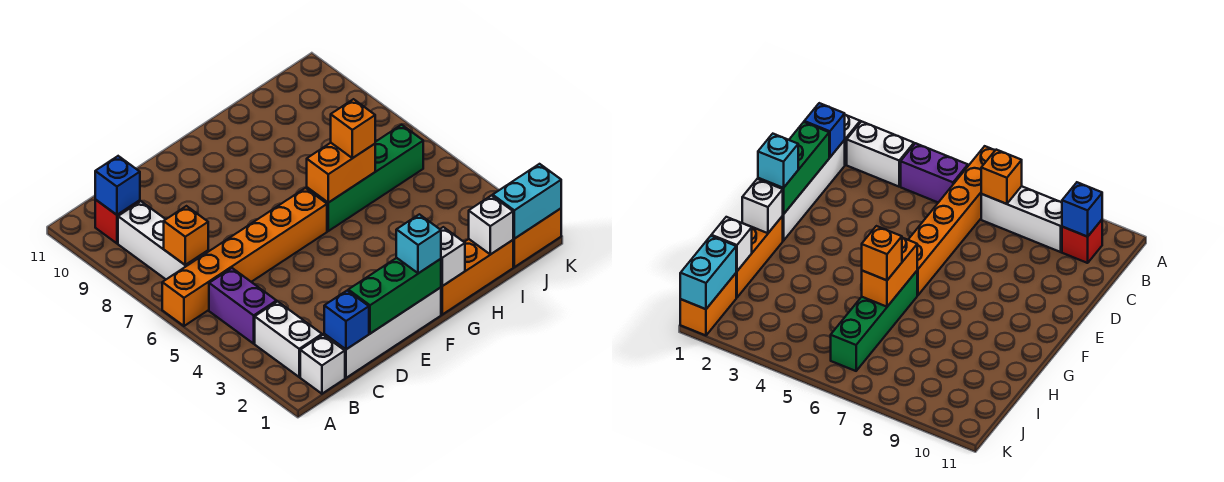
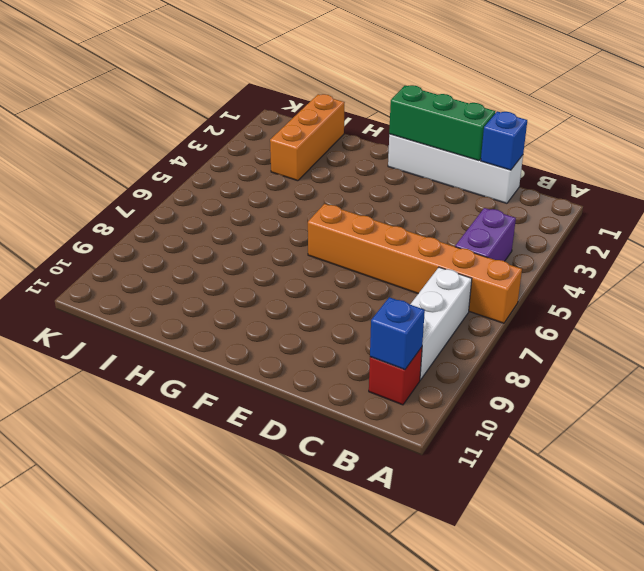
orange 1x3 brick [270,94,345,181] -> orange 1x3 brick turned to [441,239,513,315]
none -> white 1x1 brick [300,335,345,394]
none -> white 1x2 brick [255,301,322,377]
none -> green 1x4 brick [307,125,423,231]

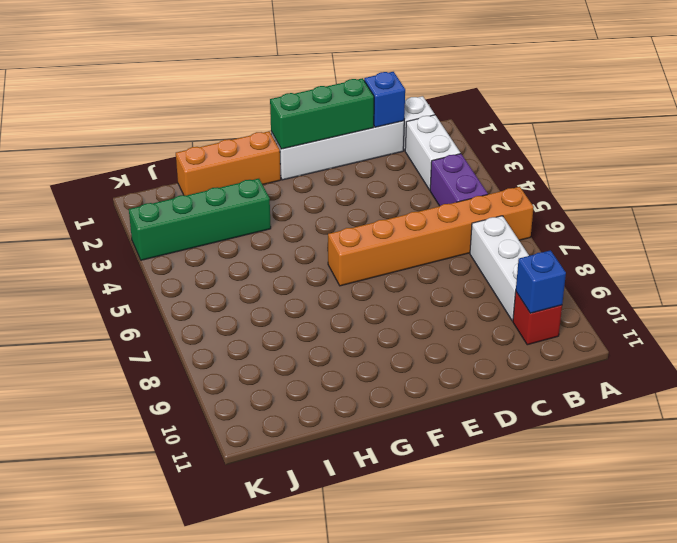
green 1x4 brick [129,179,271,260] -> green 1x4 brick moved to [307,125,423,231]
none -> orange 1x2 brick [513,209,561,267]
none -> orange 1x1 brick [164,206,208,265]
none -> white 1x1 brick [440,227,465,286]

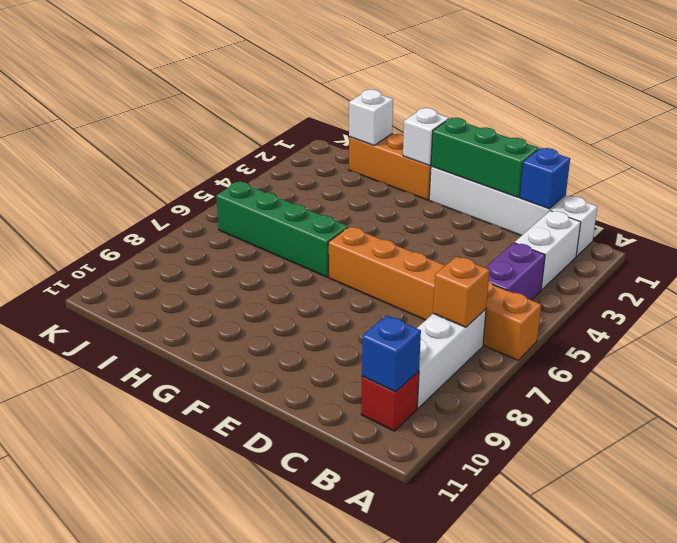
none -> orange 1x2 brick [513,209,561,267]
none -> orange 1x2 brick [307,143,375,203]
none -> cyan 1x2 brick [493,164,561,239]

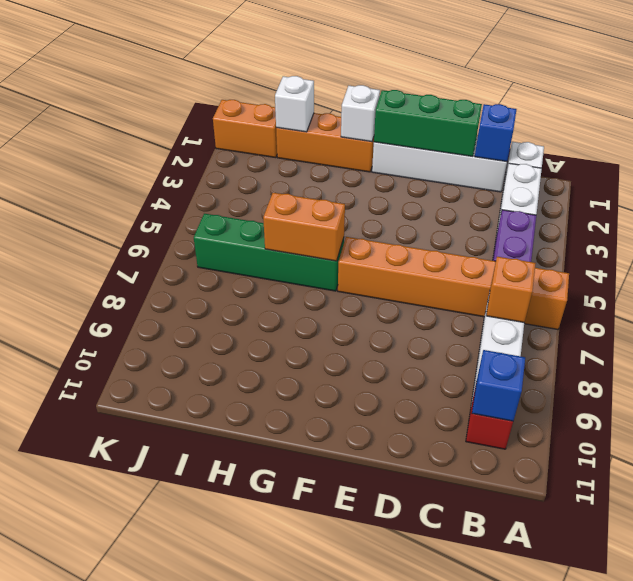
none -> cyan 1x2 brick [493,164,561,239]
none -> cyan 1x1 brick [396,214,441,273]
none -> orange 1x1 brick [331,99,375,158]

